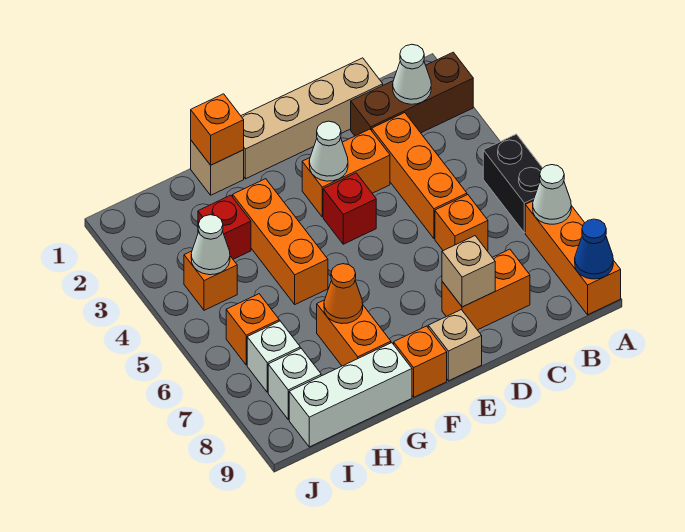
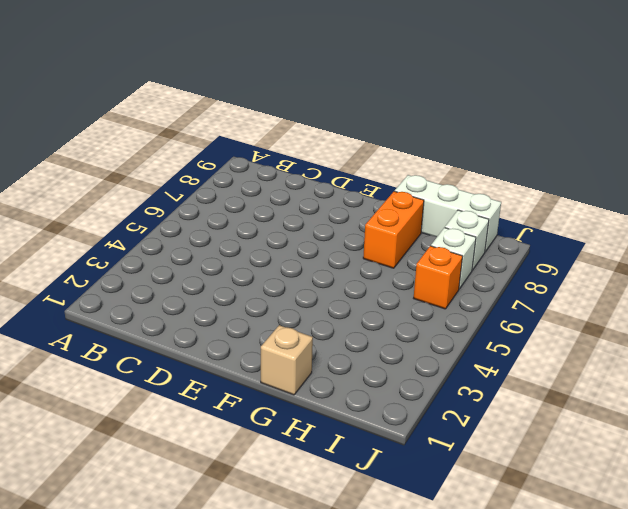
none -> brown 1x3 brick [351,52,473,136]
none -> black 1x2 brick [483,134,543,233]
none -> orange 1x3 brick [525,201,621,315]

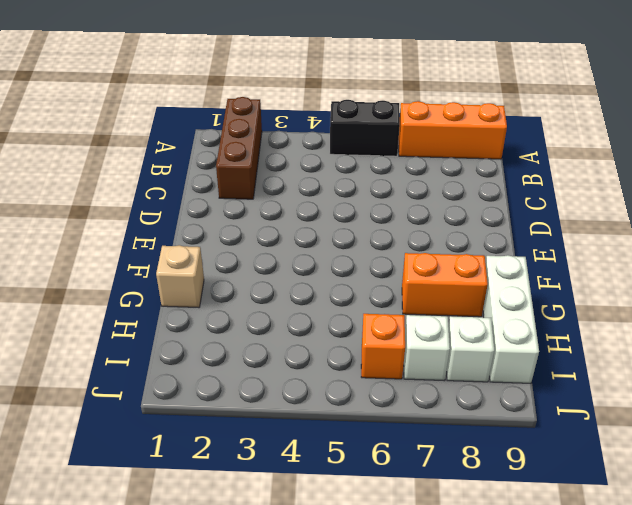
none -> tan 1x4 brick [241,58,383,179]
none -> orange 1x3 brick [372,113,467,238]
none -> orange 1x1 brick [435,195,488,251]

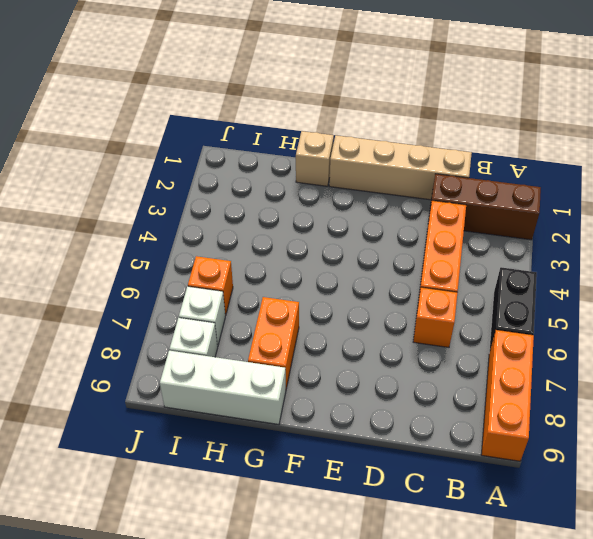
none -> orange 1x2 brick [442,249,530,330]
none -> orange 1x2 brick [302,129,390,217]
none -> red 1x1 brick [323,173,376,244]

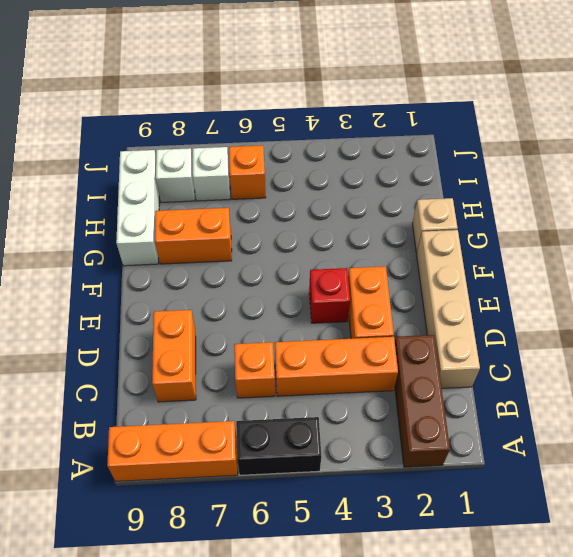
none -> tan 1x1 brick [428,310,482,381]
none -> orange 1x1 brick [394,326,447,397]
none -> orange 1x3 brick [233,179,328,304]

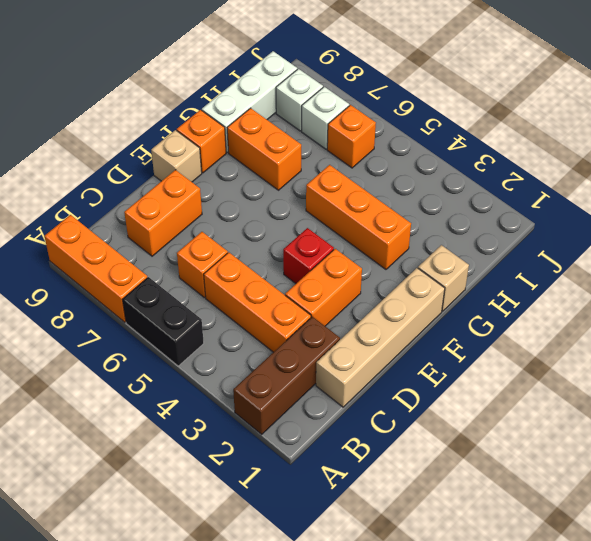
none -> red 1x1 brick [198,195,251,259]
none -> orange 1x1 brick [184,251,237,310]
none -> white 1x1 cone [533,165,571,224]

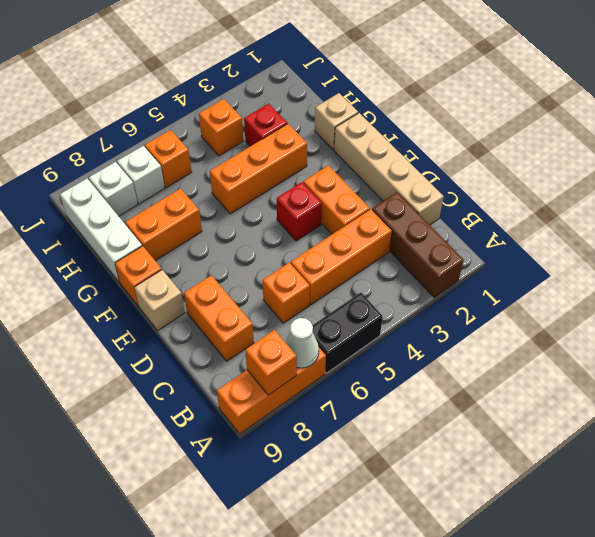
orange 1x1 brick [245,330,297,395] -> orange 1x1 brick moved to [191,94,244,165]
none -> blue 1x1 cone [575,219,613,279]
none -> white 1x1 cone [393,44,431,104]
none -> tan 1x1 brick [442,236,495,307]

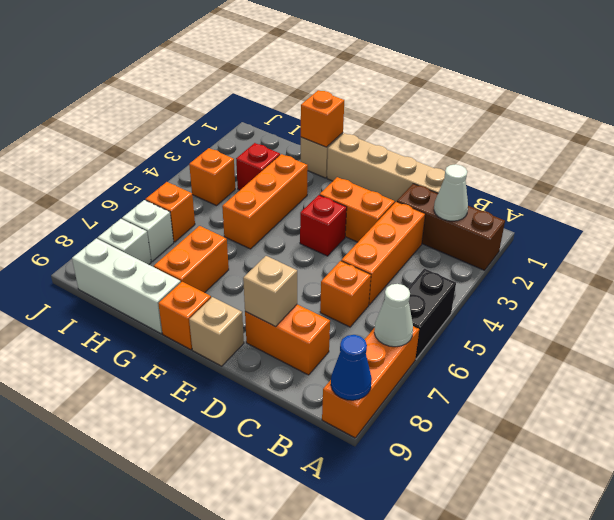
none -> white 1x1 cone [309,121,348,181]
none -> orange 1x1 cone [324,264,363,324]
none -> white 1x1 cone [191,215,230,275]

